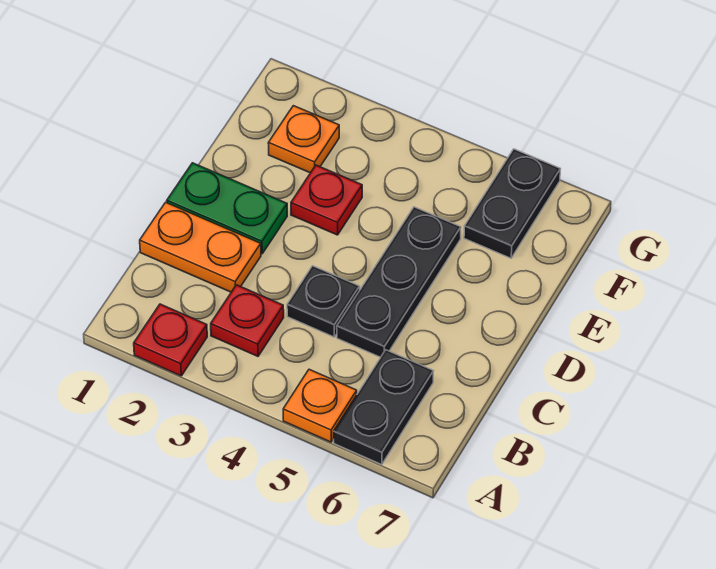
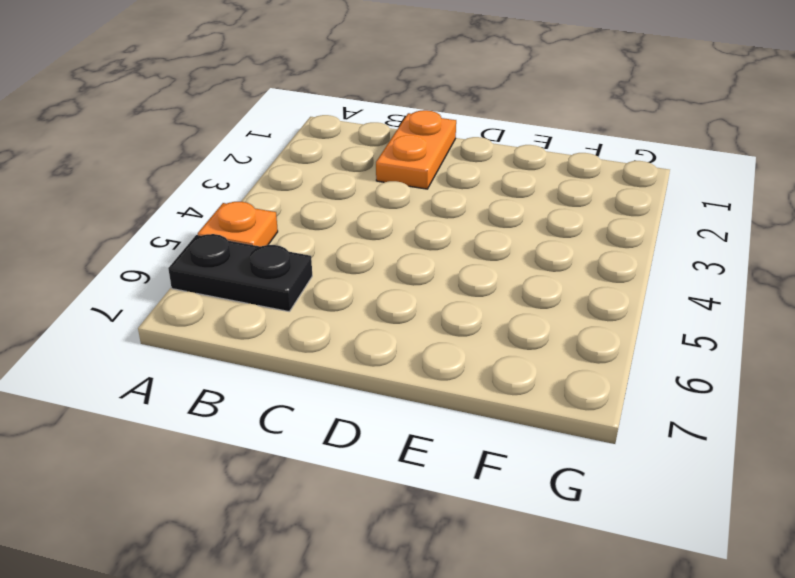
none -> red 1x1 plate [134,304,207,376]
none -> red 1x1 plate [211,285,284,356]

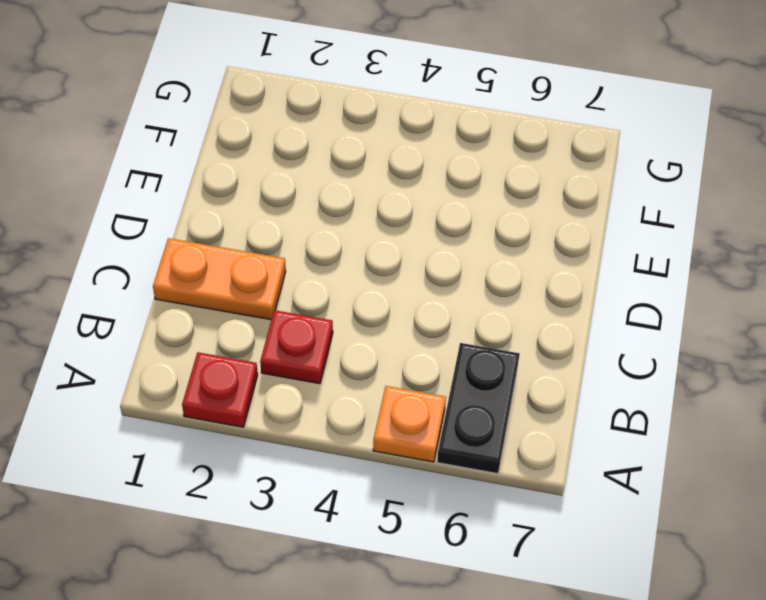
none -> black 1x1 plate [287,266,360,337]
none -> black 1x3 plate [337,207,461,357]

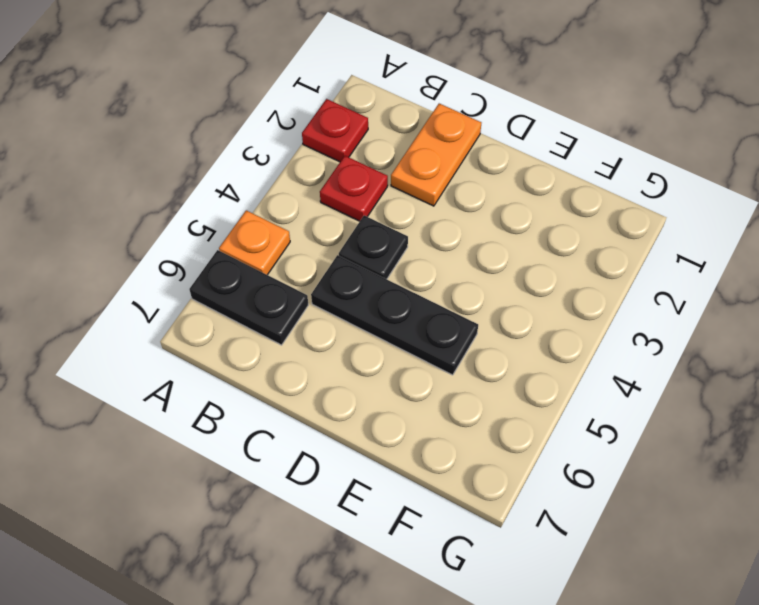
none -> green 1x2 plate [167,163,287,254]
none -> red 1x1 plate [291,165,362,235]

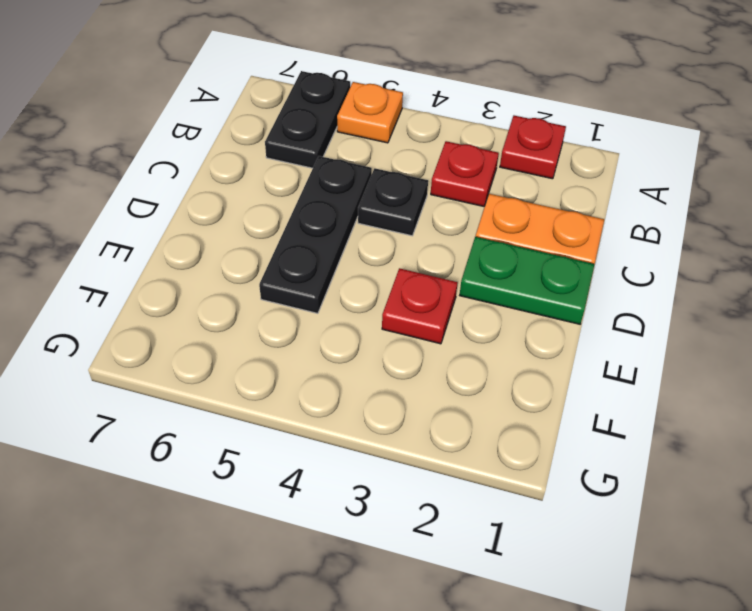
none -> orange 1x1 plate [268,106,339,173]
none -> black 1x2 plate [464,149,560,258]

